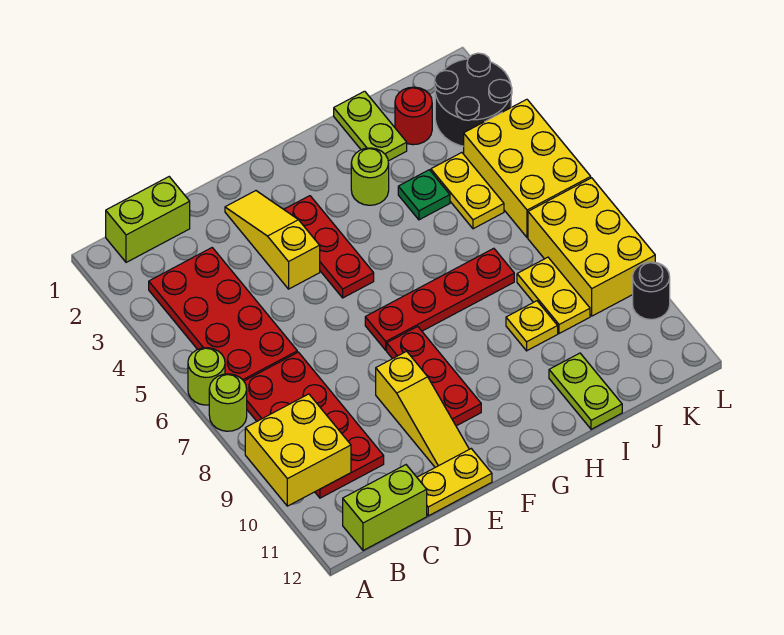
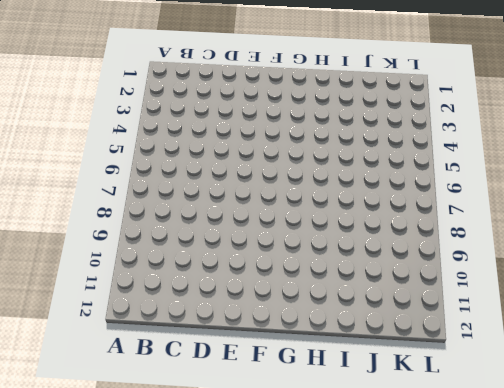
none -> lime 1x1 round brick [188,348,225,405]
none -> lime 1x1 round brick [209,374,247,431]
none -> lime 1x2 brick [106,177,190,262]

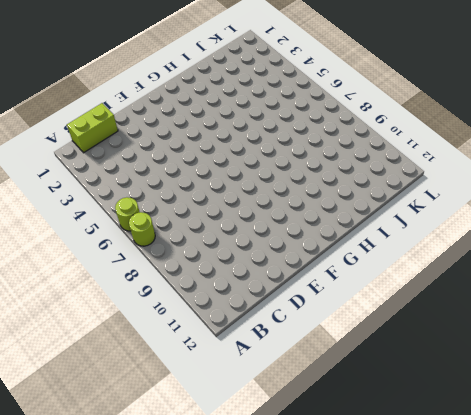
none -> red 2x4 plate [149,248,297,381]
none -> red 2x4 plate [244,352,384,498]
none -> lime 1x2 brick [343,465,427,551]

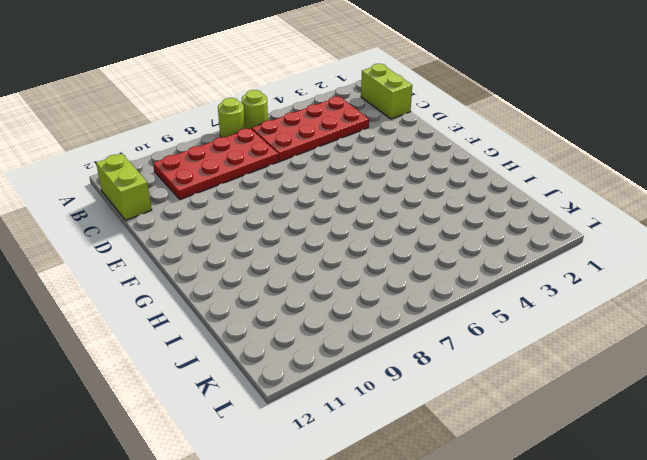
none -> yellow 1x2 plate [417,449,492,516]
none -> yellow 1x3 slope [225,191,320,289]
none -> yellow 1x3 slope [376,351,469,467]

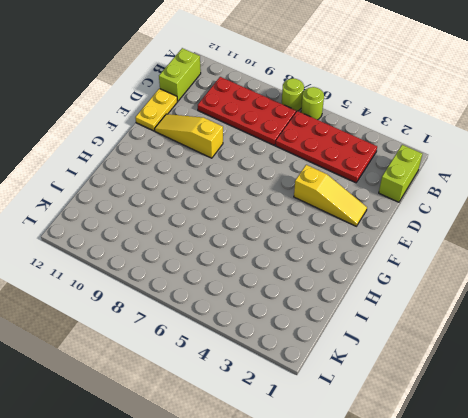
none -> red 1x3 plate [284,196,374,298]
none -> red 1x4 plate [365,248,514,350]
none -> red 1x3 plate [387,326,481,426]

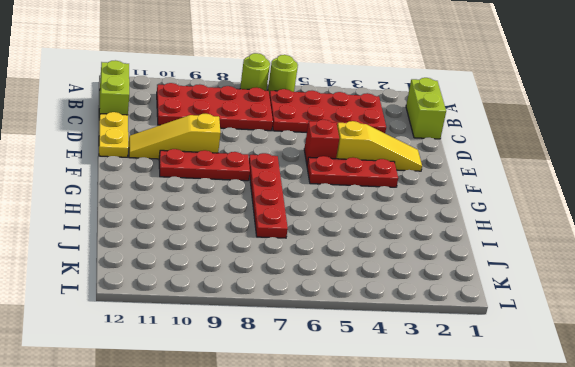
red 1x1 brick [304,120,339,164] -> none
none -> lime 1x1 round brick [351,148,389,205]
none -> lime 1x2 plate [334,91,407,161]
none -> green 1x1 plate [398,170,450,220]

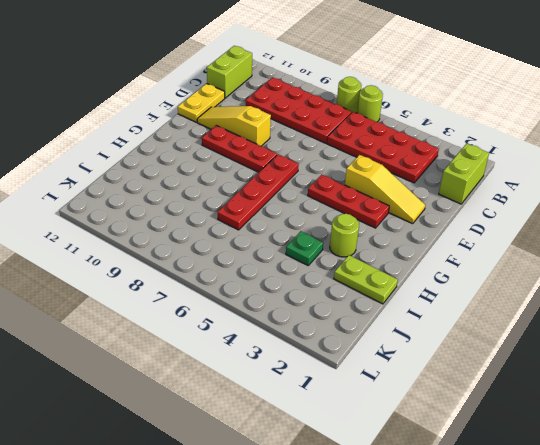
none -> yellow 1x1 plate [506,301,558,351]
none -> lime 1x2 plate [549,353,622,429]
none -> red 1x1 round brick [395,87,432,145]

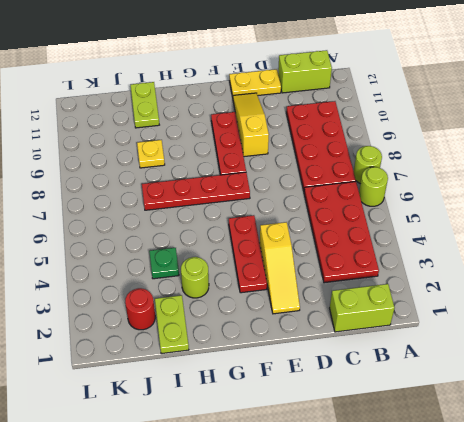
none -> yellow 1x2 plate [431,153,504,229]
none -> yellow 1x2 plate [517,257,590,334]
none -> black 2x2 round brick [434,53,512,146]

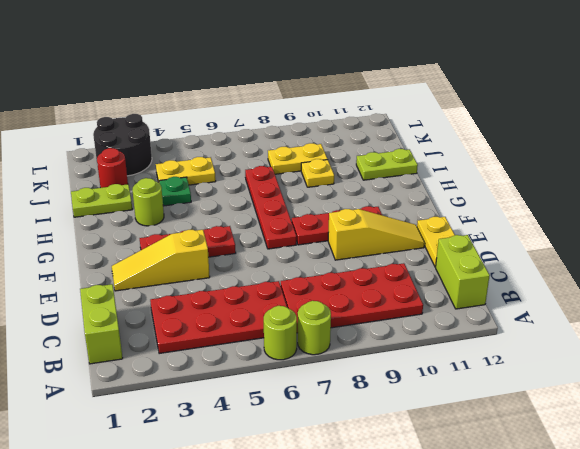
none -> yellow 2x3 brick [464,99,591,238]
none -> yellow 2x3 brick [528,178,655,316]
none -> black 1x1 round brick [633,262,670,319]

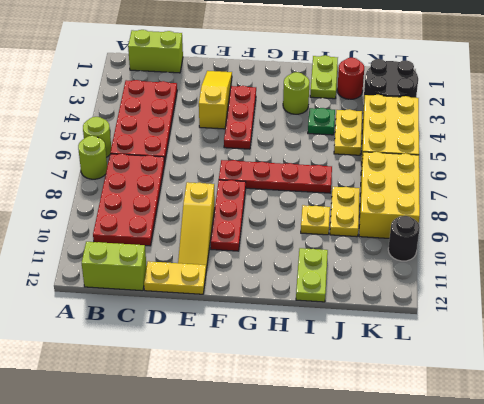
none -> yellow 2x2 brick [245,394,351,506]

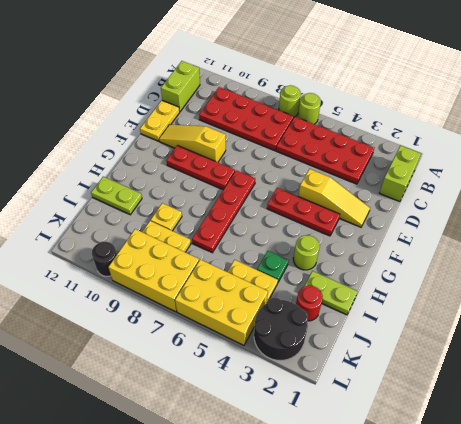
none -> yellow 2x2 brick [245,394,351,506]

